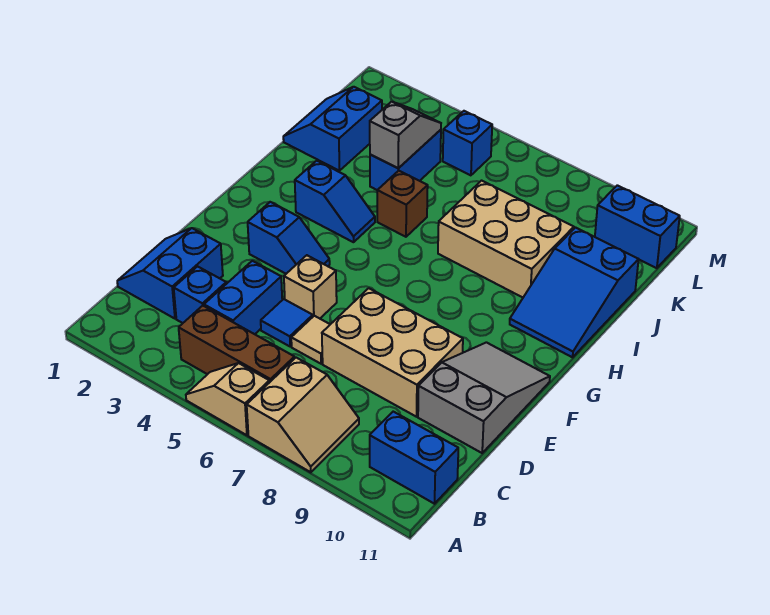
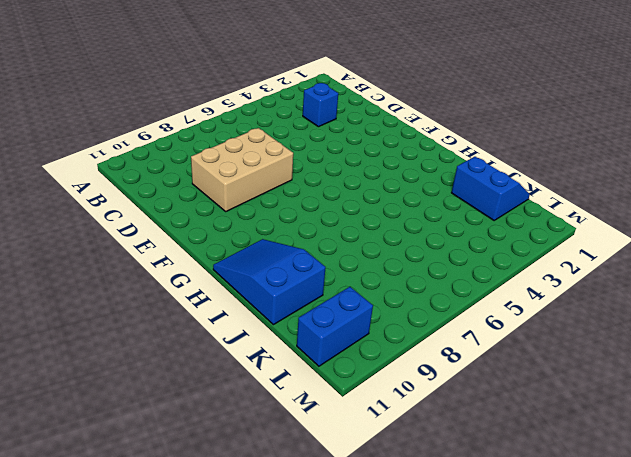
none -> tan 1x2 slope [186,363,269,435]
none -> tan 2x2 slope [247,358,359,472]
none -> brown 1x3 brick [179,306,295,383]

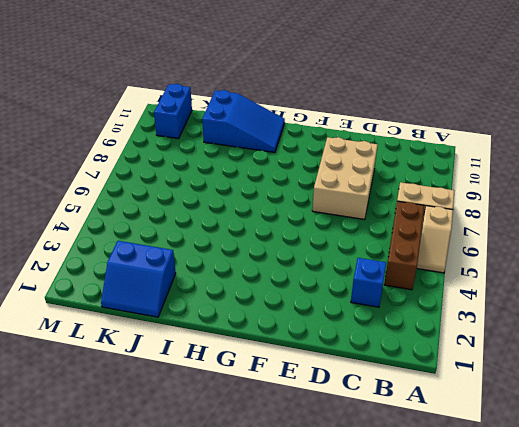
none -> blue 1x2 brick [370,412,458,504]
none -> blue 2x2 slope [117,228,223,319]
none -> blue 1x2 brick [204,261,282,334]

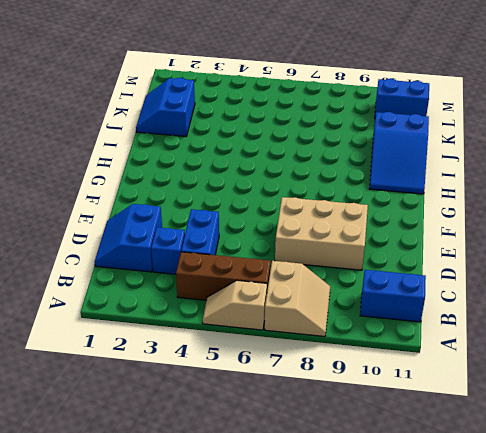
none -> blue 1x1 tile [261,299,313,346]
none -> tan 1x1 tile [291,316,330,364]
none -> grey 2x3 slope [418,342,550,453]

